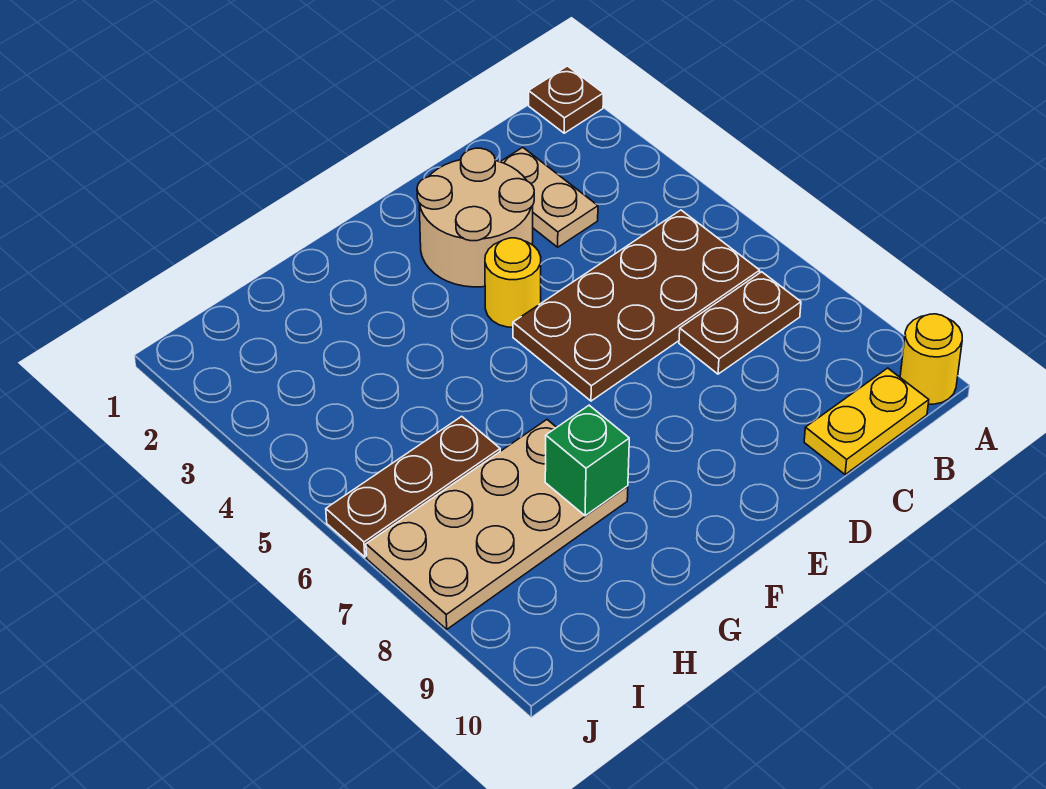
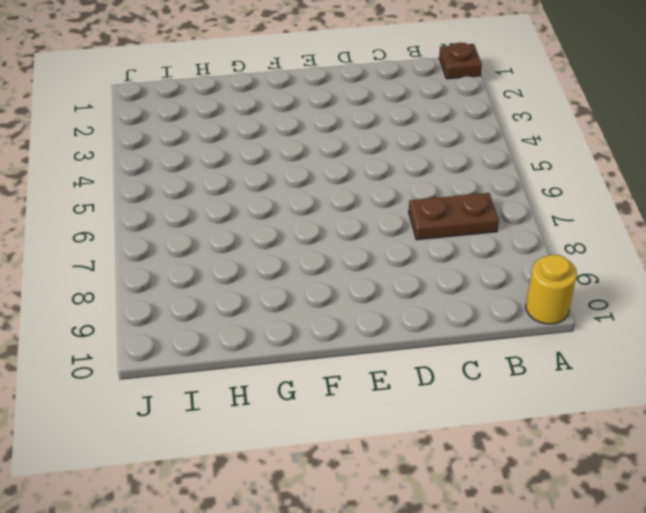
none -> brown 2x4 plate [513,210,760,401]
none -> yellow 1x2 plate [804,368,929,475]

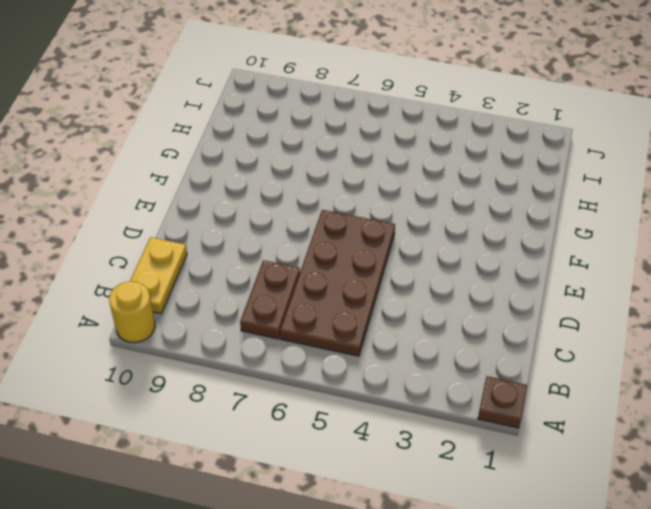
none -> tan 1x2 plate [501,147,598,247]
none -> tan 2x2 round brick [417,148,534,287]

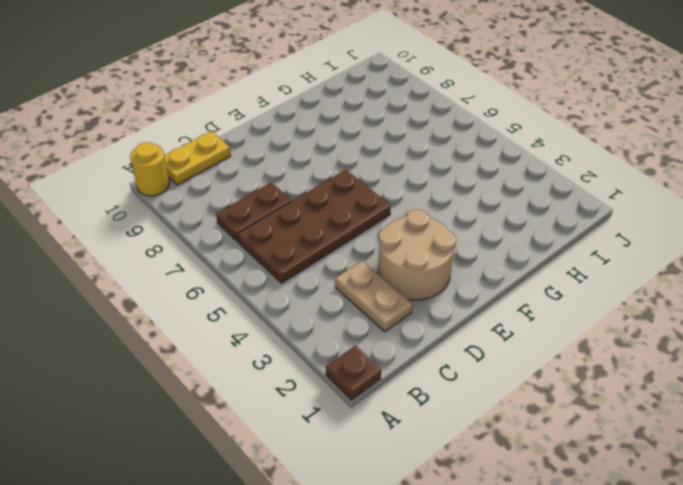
none -> yellow 1x1 round brick [485,238,541,327]
none -> tan 2x4 plate [366,420,628,629]

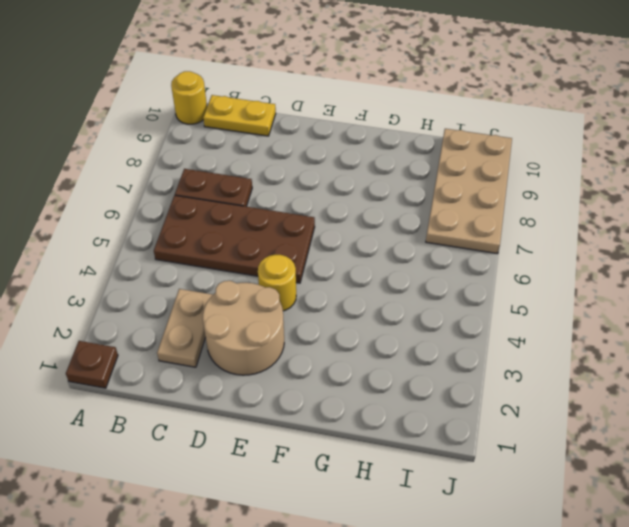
tan 2x4 plate [426,129,512,254] -> tan 2x4 plate turned to [366,420,628,629]
none -> brown 1x3 plate [326,416,500,557]
none -> green 1x1 brick [545,405,629,516]

